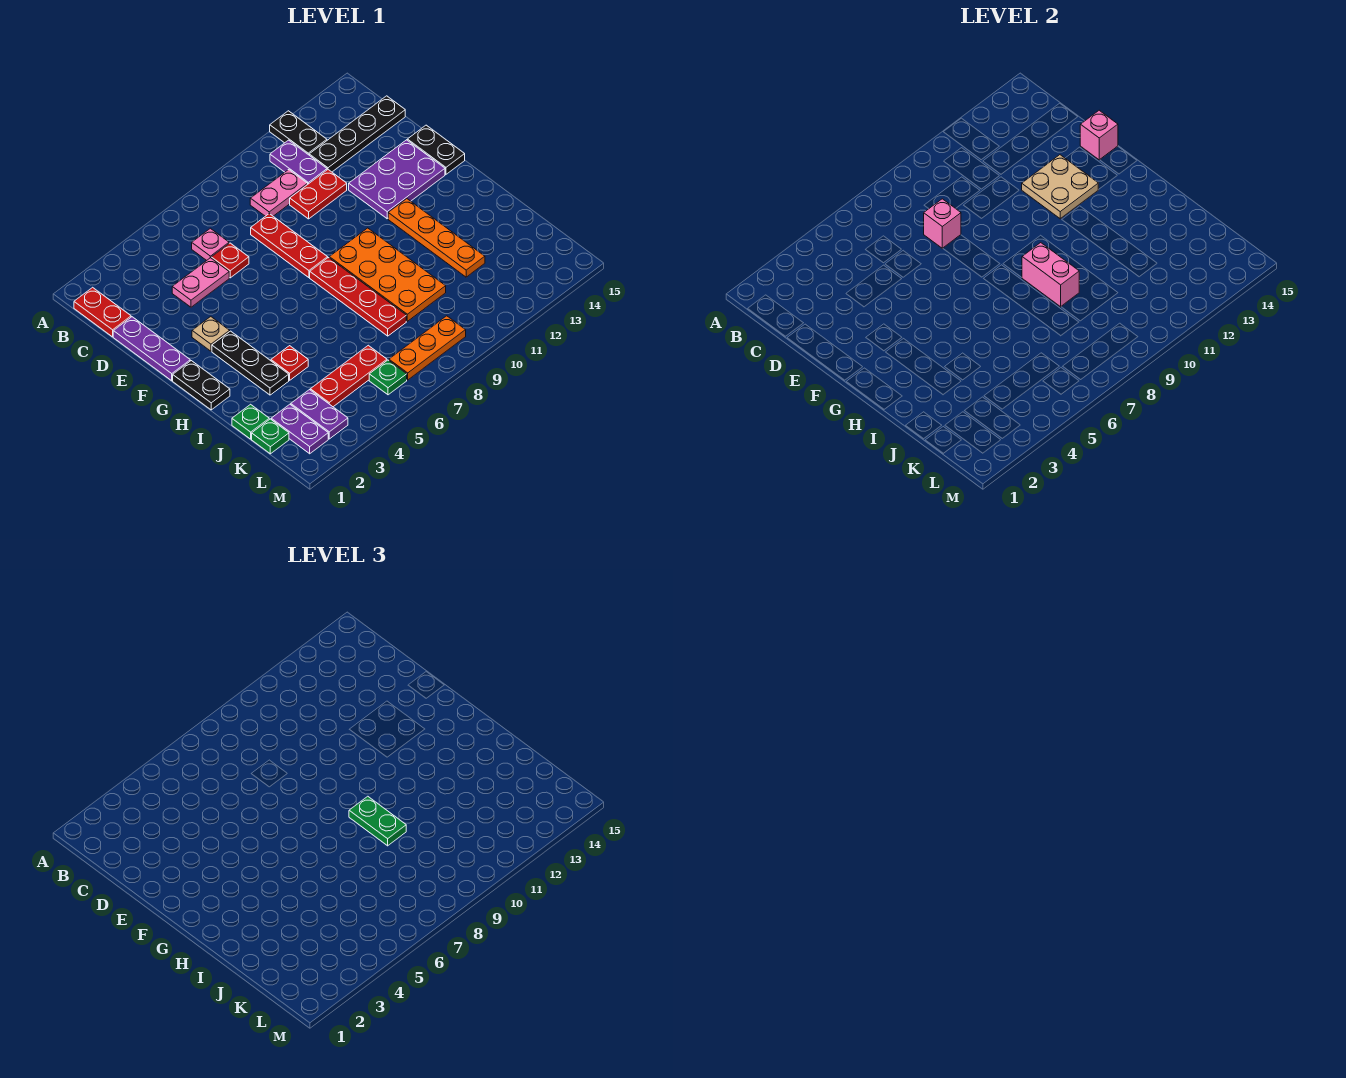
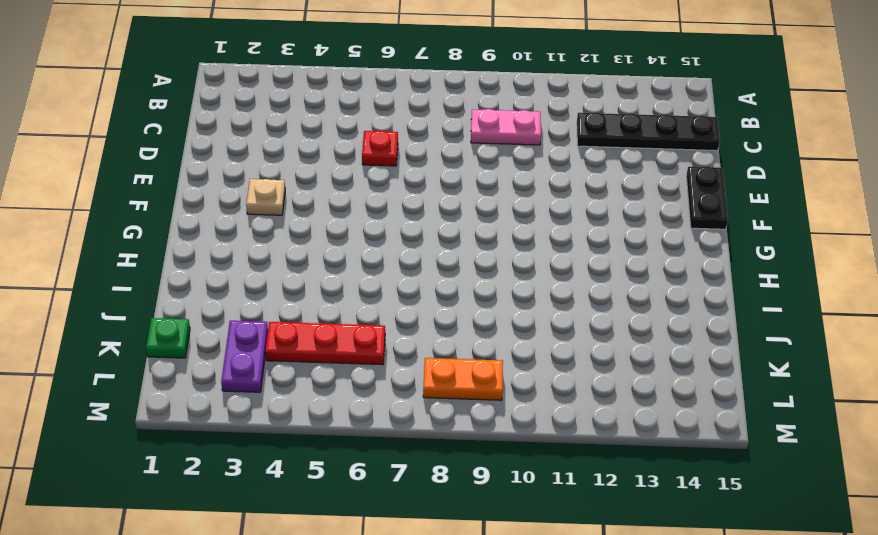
orange 1x2 plate [423,358,503,400] -> orange 1x3 plate [389,316,466,380]
none -> black 1x2 plate [270,111,327,155]
none -> red 1x2 plate [74,287,131,337]
none -> purple 1x2 plate [270,140,327,184]
none -> pink 1x1 plate [192,228,229,260]

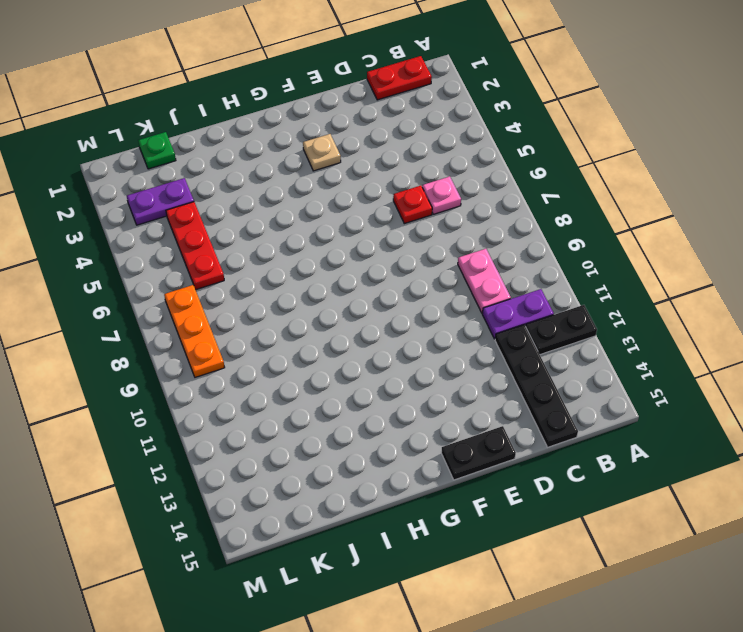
none -> purple 1x3 plate [113,317,190,381]
none -> pink 1x2 plate [172,258,229,307]
none -> red 1x3 plate [251,214,328,278]
none -> red 1x2 plate [290,170,347,219]

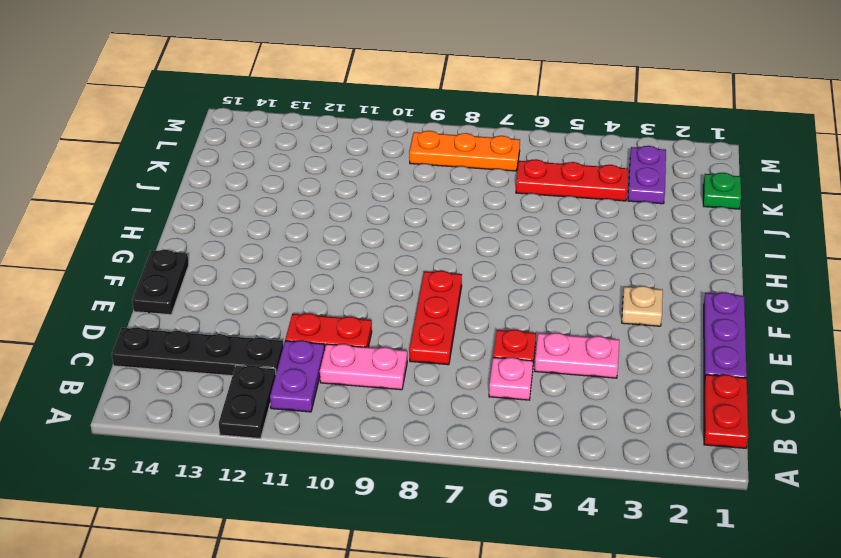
none -> purple 2x3 plate [349,140,445,219]
none -> black 1x2 plate [173,361,230,410]
none -> black 1x3 plate [212,331,289,395]
none -> red 1x4 plate [310,258,406,336]

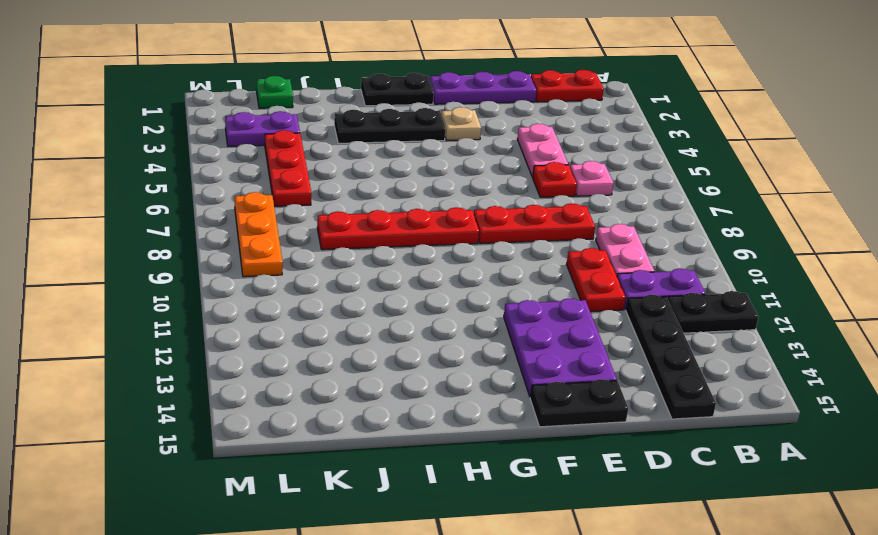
none -> orange 2x4 plate [329,228,446,321]
none -> orange 1x4 plate [388,199,485,277]
none -> red 1x1 plate [271,346,308,380]
none -> green 1x1 plate [232,404,269,439]

